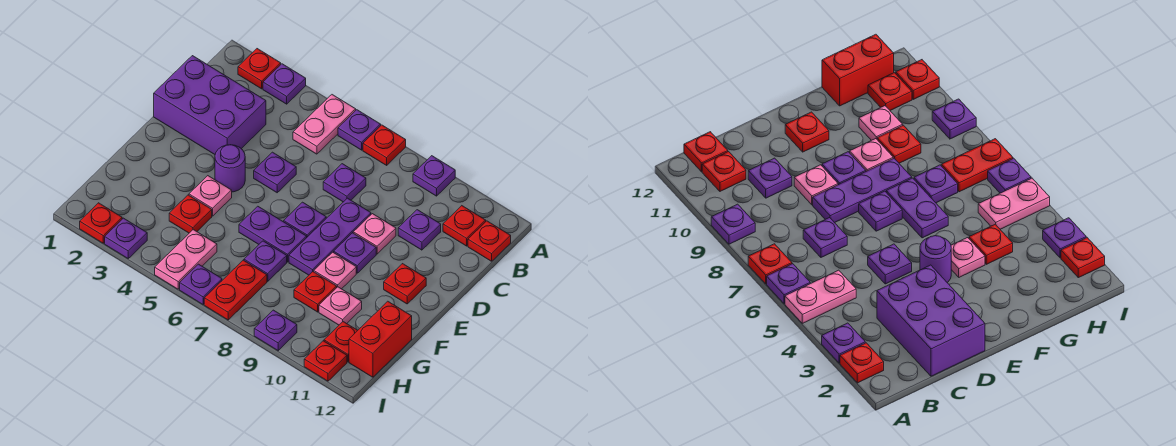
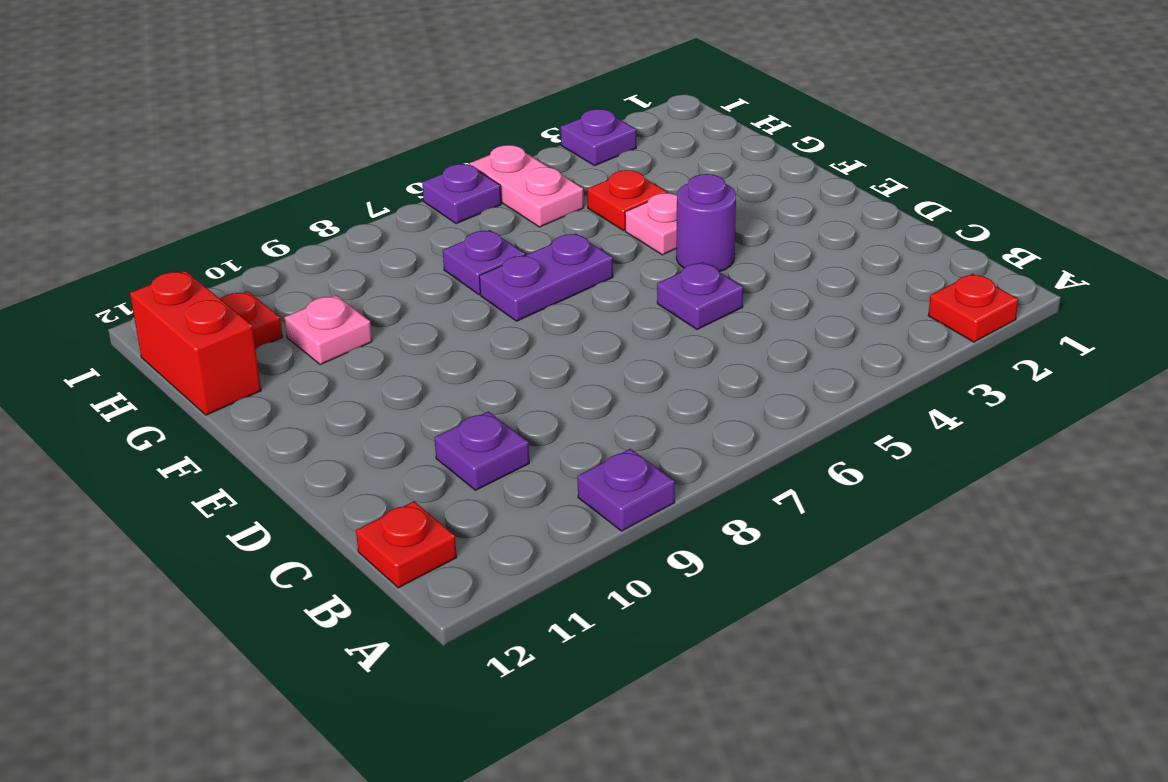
none -> purple 1x1 plate [263,64,306,104]
none -> pink 1x2 plate [293,95,356,154]
none -> purple 1x1 plate [338,110,381,150]
none -> red 1x1 plate [363,125,406,165]

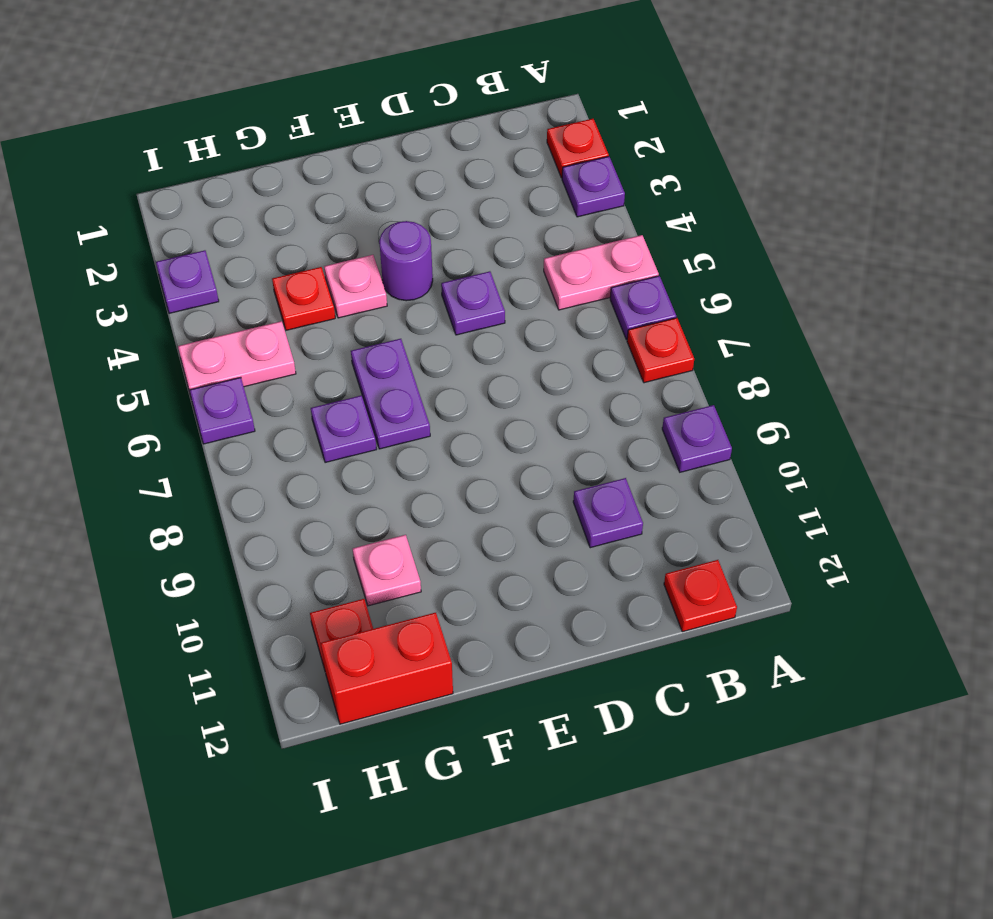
none -> red 1x1 plate [443,206,486,246]
none -> purple 2x3 brick [154,56,266,154]
none -> purple 1x1 plate [323,164,366,202]
none -> purple 1x3 plate [289,198,371,275]

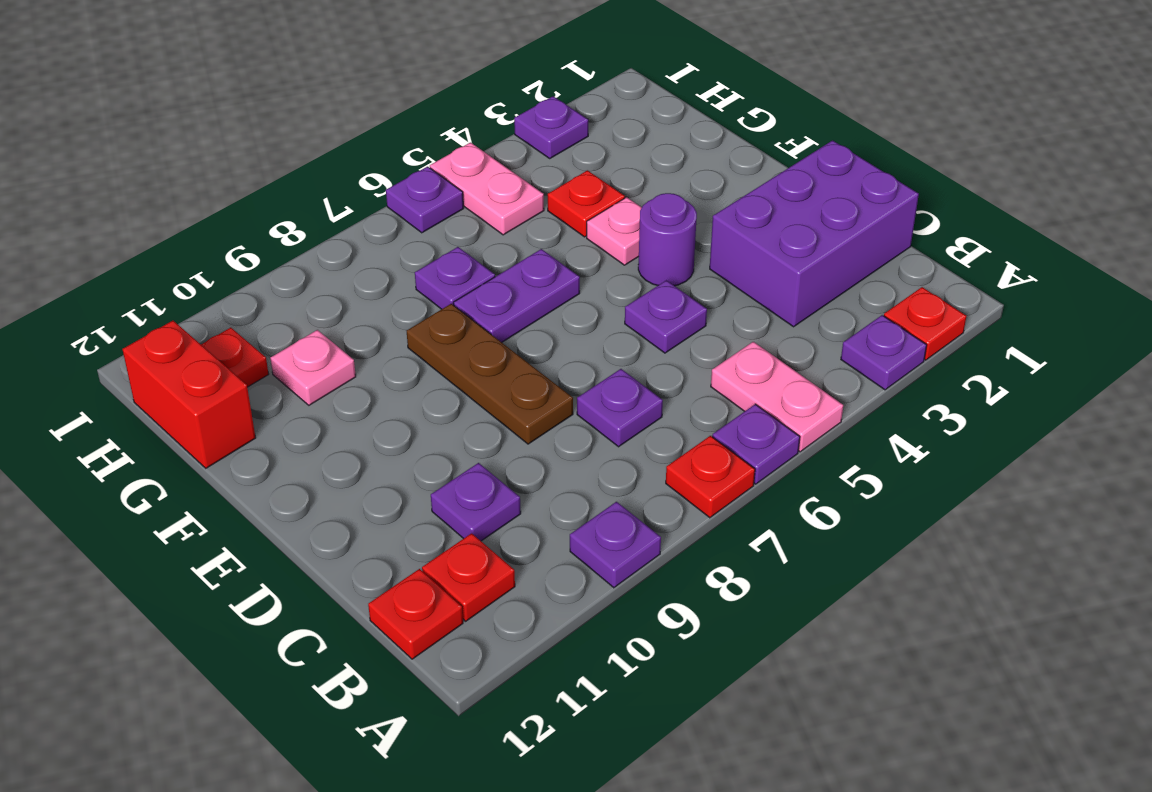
brown 1x3 plate [407,304,573,444] -> purple 1x3 plate [289,198,371,275]
none -> pink 1x1 plate [353,214,396,254]
none -> purple 1x1 plate [284,202,326,237]
none -> purple 1x1 plate [334,233,376,273]
none -> red 1x1 plate [384,264,426,304]

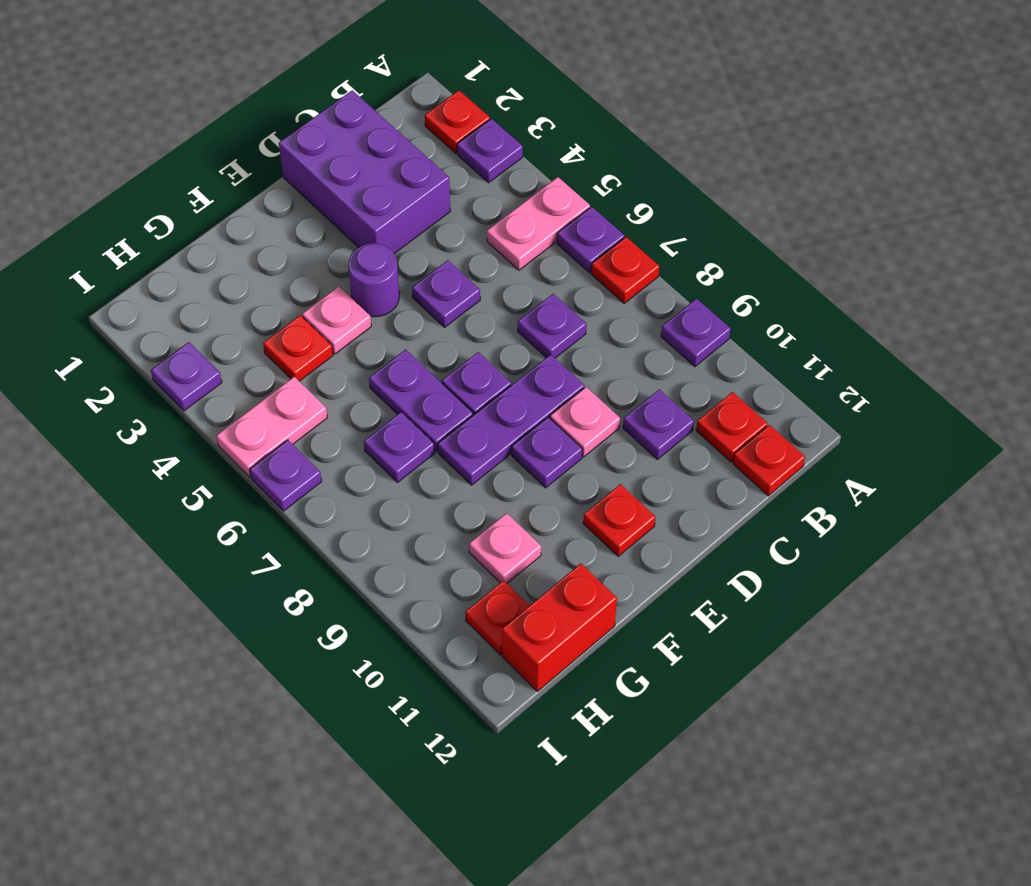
none -> pink 1x1 plate [314,252,356,289]
none -> red 1x1 plate [294,272,337,312]
none -> red 1x2 plate [204,260,267,320]
none -> red 1x1 plate [80,203,122,243]

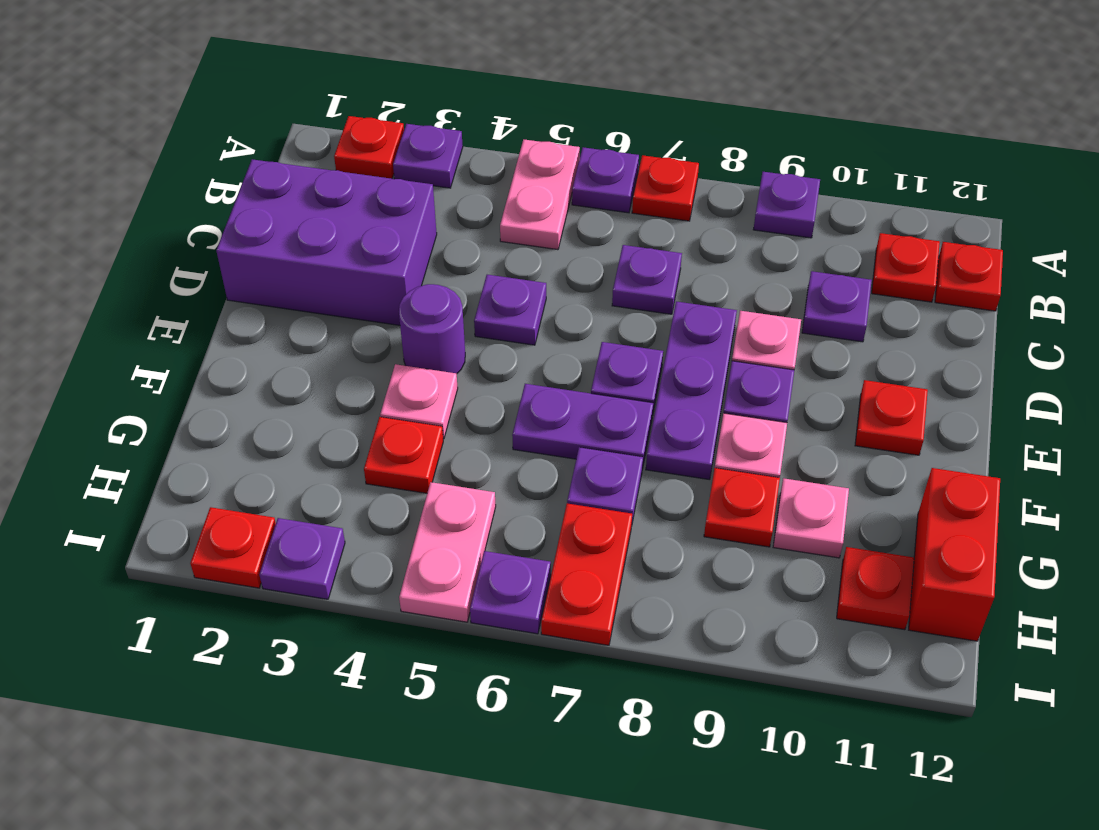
none -> purple 1x1 plate [254,310,297,351]
none -> red 1x1 plate [304,341,347,381]

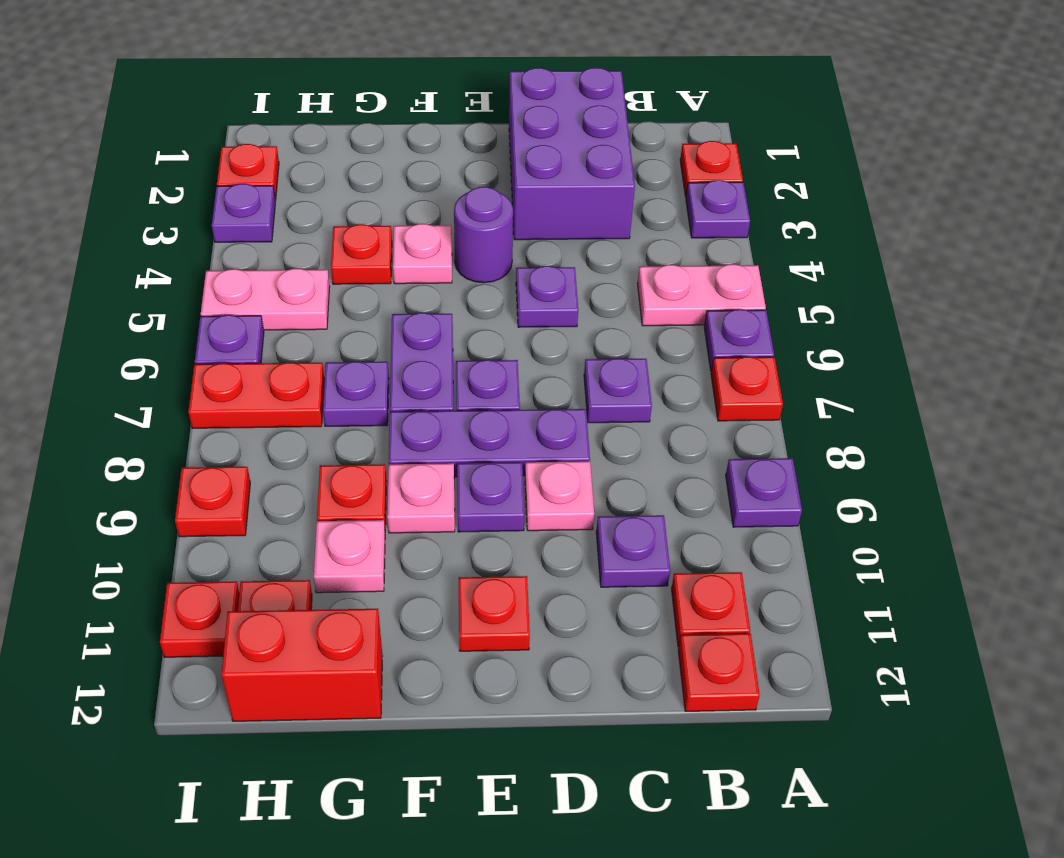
red 1x1 plate [175,467,250,537] -> purple 1x1 plate [254,310,297,351]

